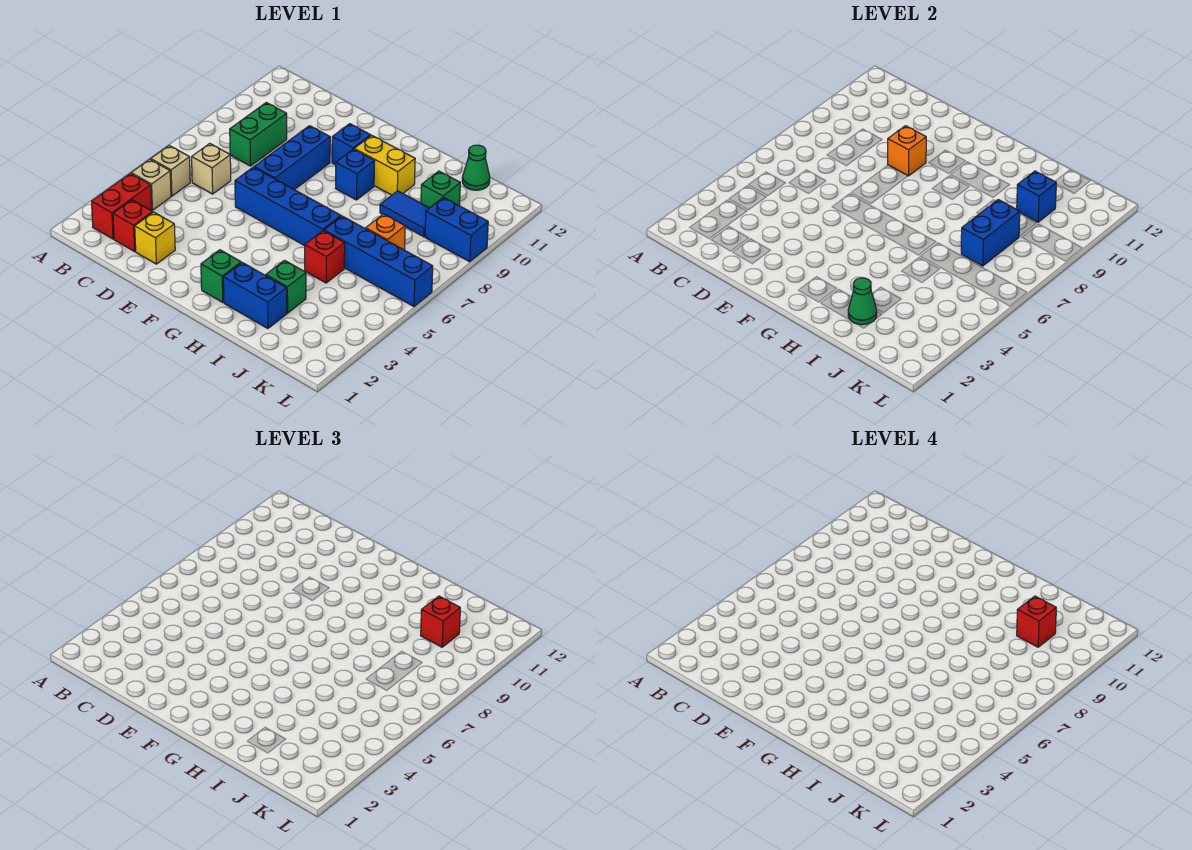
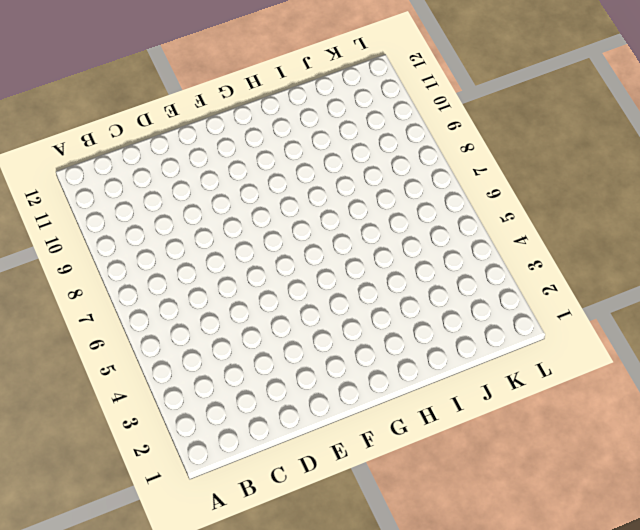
none -> red 1x2 brick [91,173,152,239]
none -> tan 1x1 brick [131,159,171,210]
none -> tan 1x1 brick [151,145,190,196]

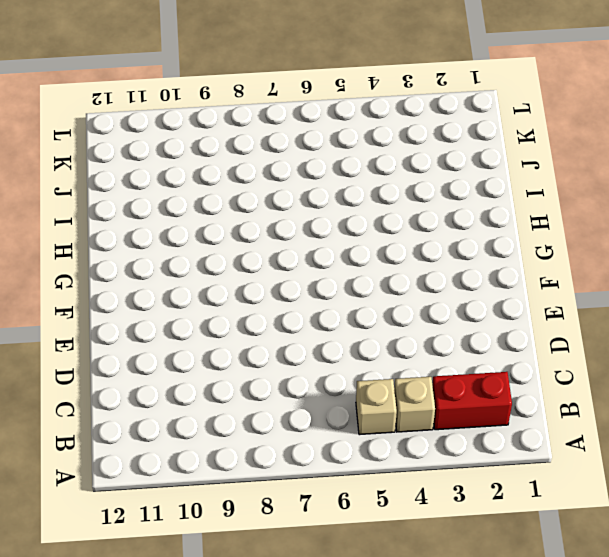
none -> red 1x1 brick [113,200,153,251]
none -> tan 1x1 brick [192,144,231,194]
none -> green 1x2 brick [230,102,287,166]

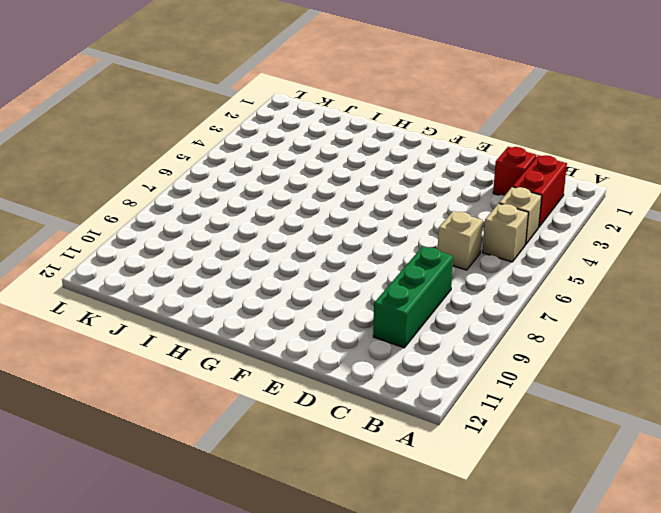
green 1x3 brick [373,246,453,348] -> green 1x2 brick [230,102,287,166]
none -> yellow 1x1 brick [135,212,175,264]
none -> blue 1x4 brick [235,167,341,246]
none -> blue 1x3 brick [254,126,330,190]

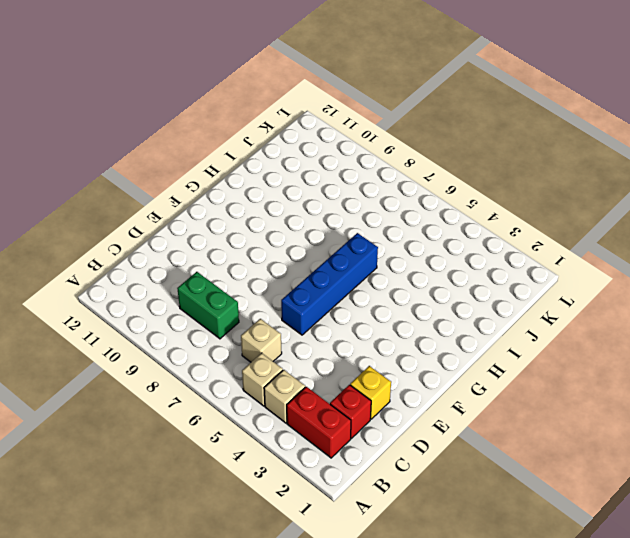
none -> blue 1x3 brick [254,126,330,190]
none -> blue 1x1 brick [332,124,371,165]
none -> green 1x1 brick [201,250,241,302]

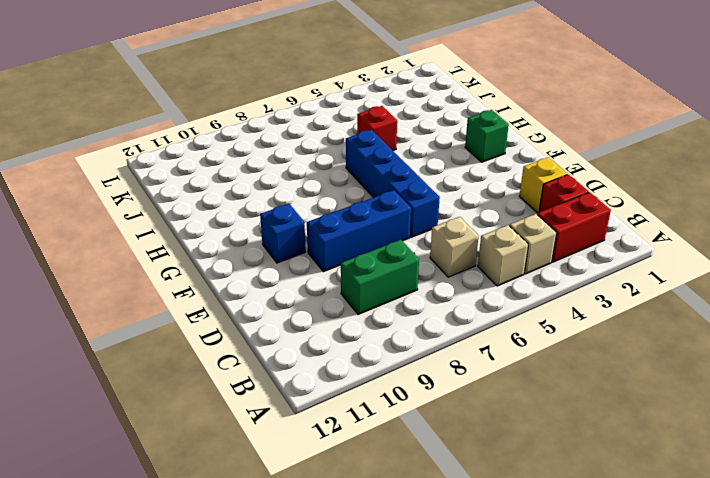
none -> blue 1x1 brick [335,149,375,200]
none -> yellow 1x2 brick [354,135,415,195]
none -> blue 1x2 brick [223,263,287,329]

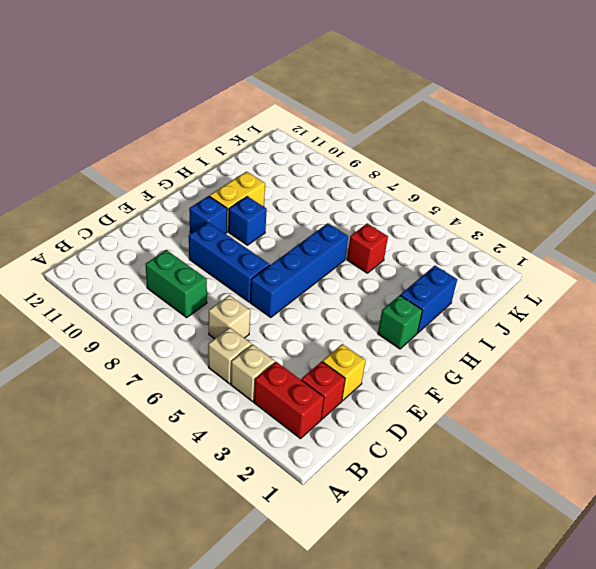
none -> green 1x1 brick [266,260,306,313]
none -> blue 1x4 brick [324,216,433,307]
none -> blue 1x2 tile [380,191,429,237]

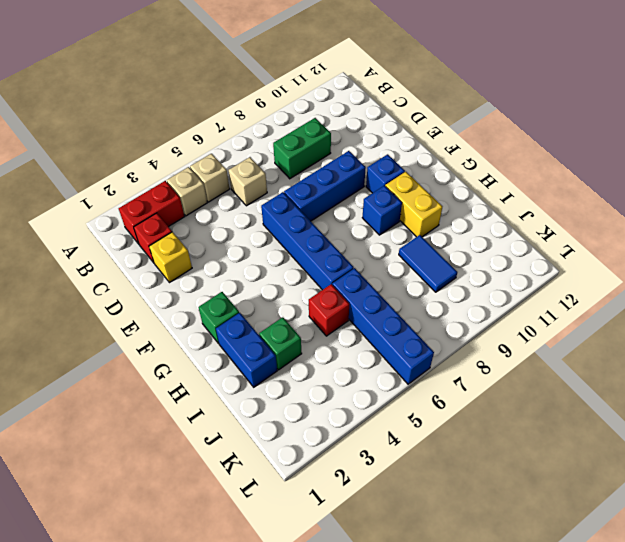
none -> orange 1x1 brick [366,214,405,250]
none -> green 1x1 brick [421,171,460,208]
none -> green 1x1 cone [462,145,490,190]

